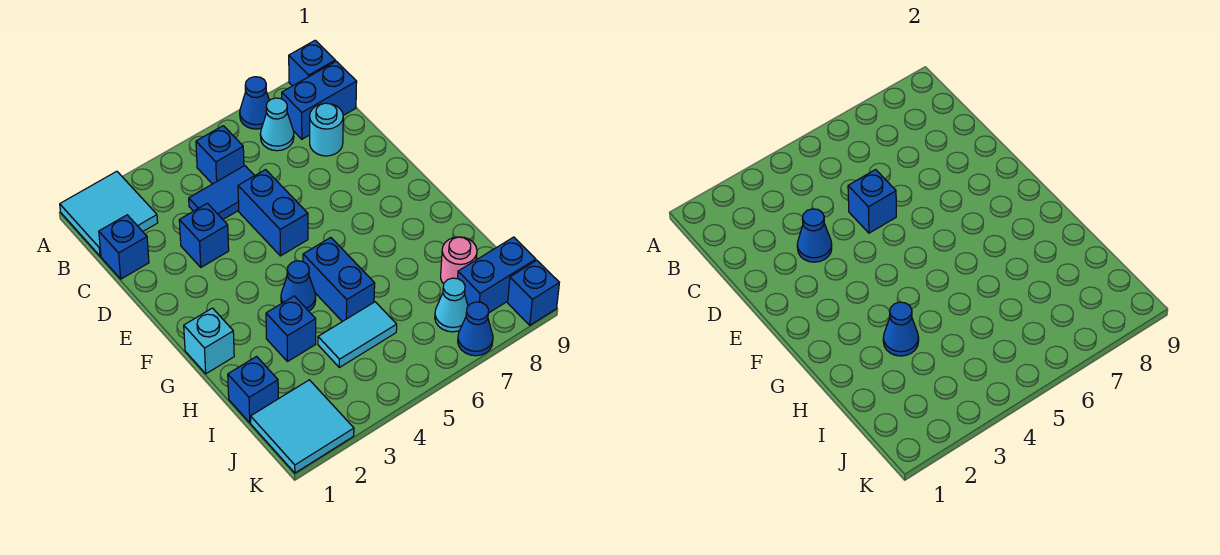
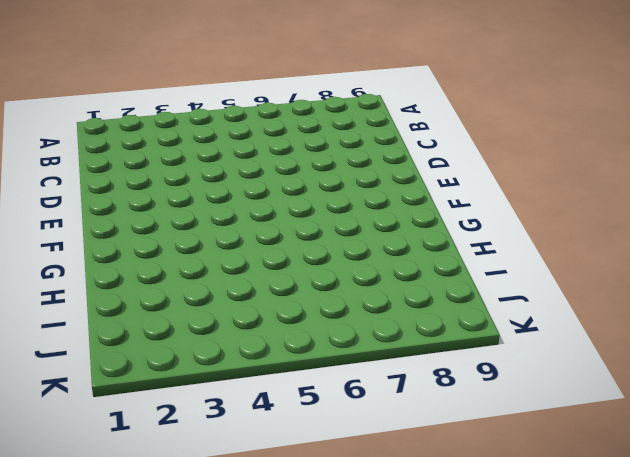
none -> cyan 2x2 tile [60,171,158,256]
none -> blue 1x1 cone [240,77,269,129]
none -> blue 1x1 brick [289,40,335,86]

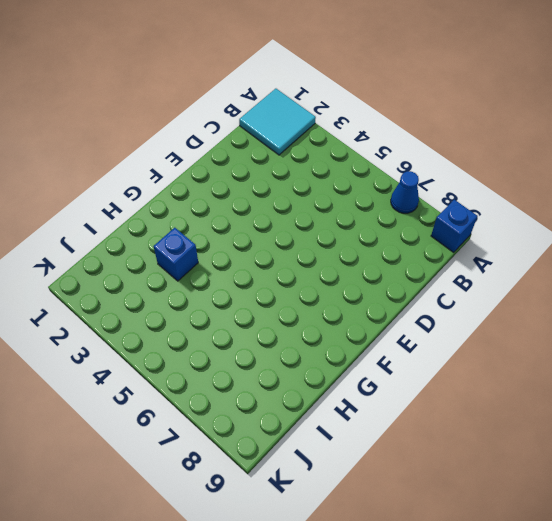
none -> blue 1x1 brick [196,126,244,184]
none -> cyan 1x1 cone [260,98,294,151]
none -> blue 1x2 brick [282,61,357,139]

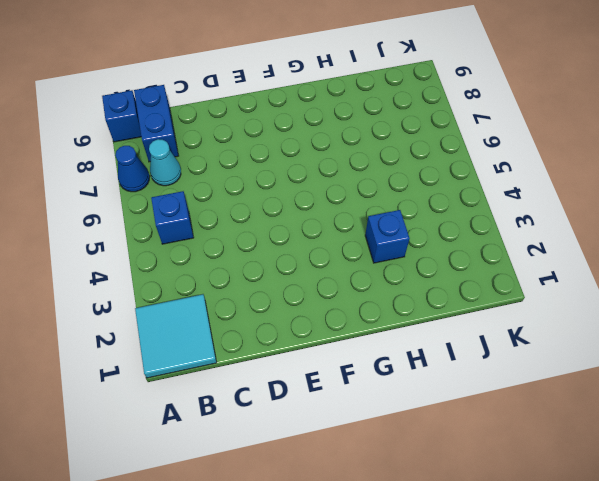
none -> blue 1x1 brick [99,215,149,279]
none -> blue 1x2 tile [189,166,255,219]
none -> cyan 1x1 round brick [310,103,343,156]

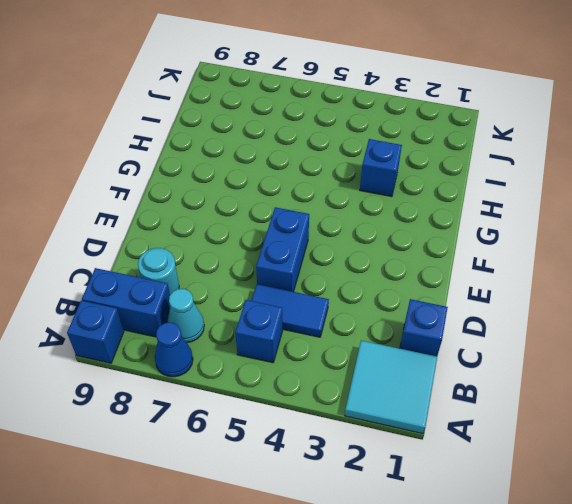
none -> blue 1x1 brick [179,203,229,267]
none -> cyan 1x1 brick [184,308,234,374]
none -> blue 1x1 cone [281,261,316,311]

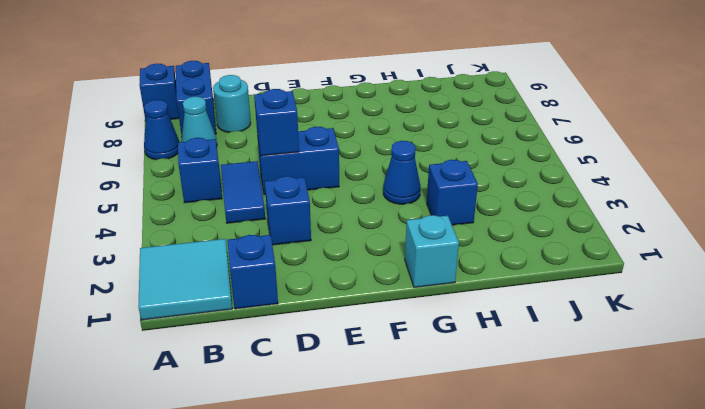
none -> blue 1x2 brick [303,238,375,322]
none -> blue 1x1 brick [228,356,278,423]
none -> cyan 1x2 tile [318,302,397,367]

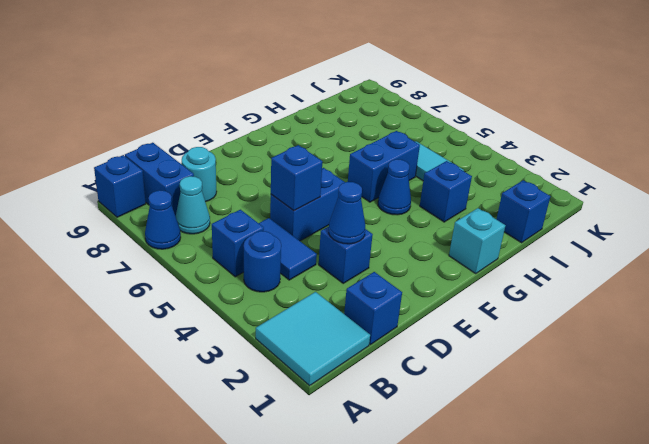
blue 1x1 round brick [244,231,281,292] -> none
none -> pink 1x1 round brick [441,237,477,284]
none -> cyan 2x2 tile [251,380,354,473]
none -> cyan 1x1 cone [435,278,468,332]

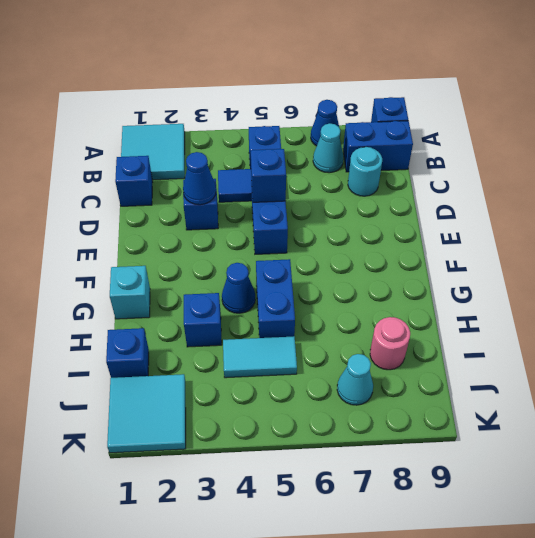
none -> blue 1x2 brick [458,237,536,313]
none -> blue 1x1 cone [458,302,493,356]
none -> blue 1x1 brick [508,261,559,325]

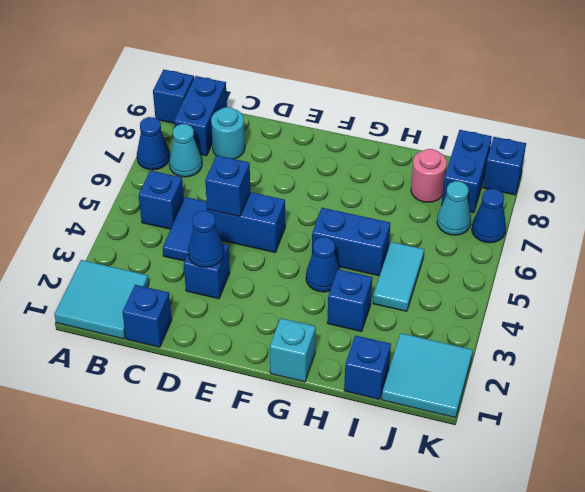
none -> blue 1x1 cone [883,302,919,356]

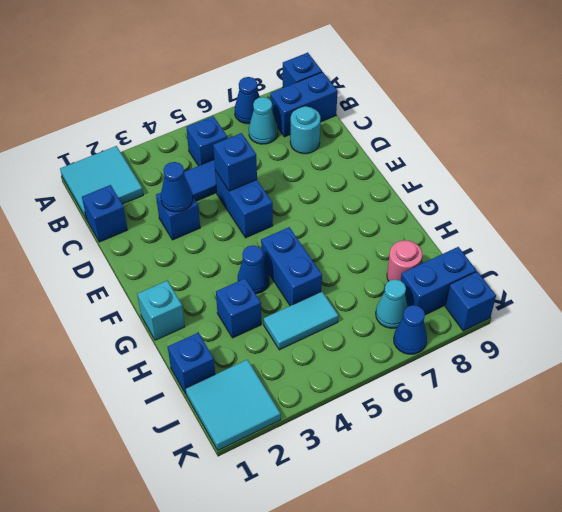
none -> blue 1x1 cone [883,302,919,356]

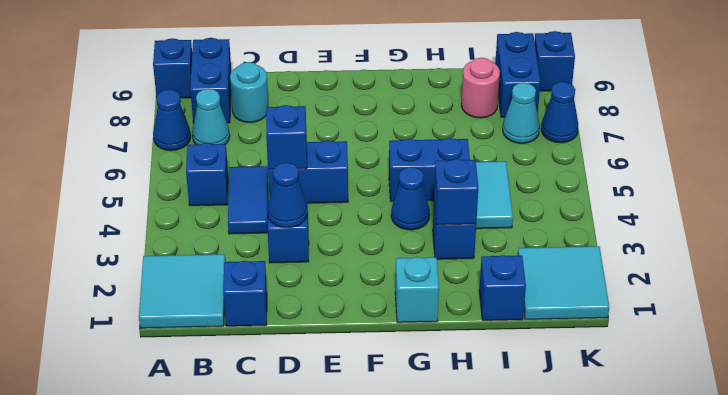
blue 1x1 brick [434,159,478,225] -> blue 1x1 cone [883,302,919,356]

